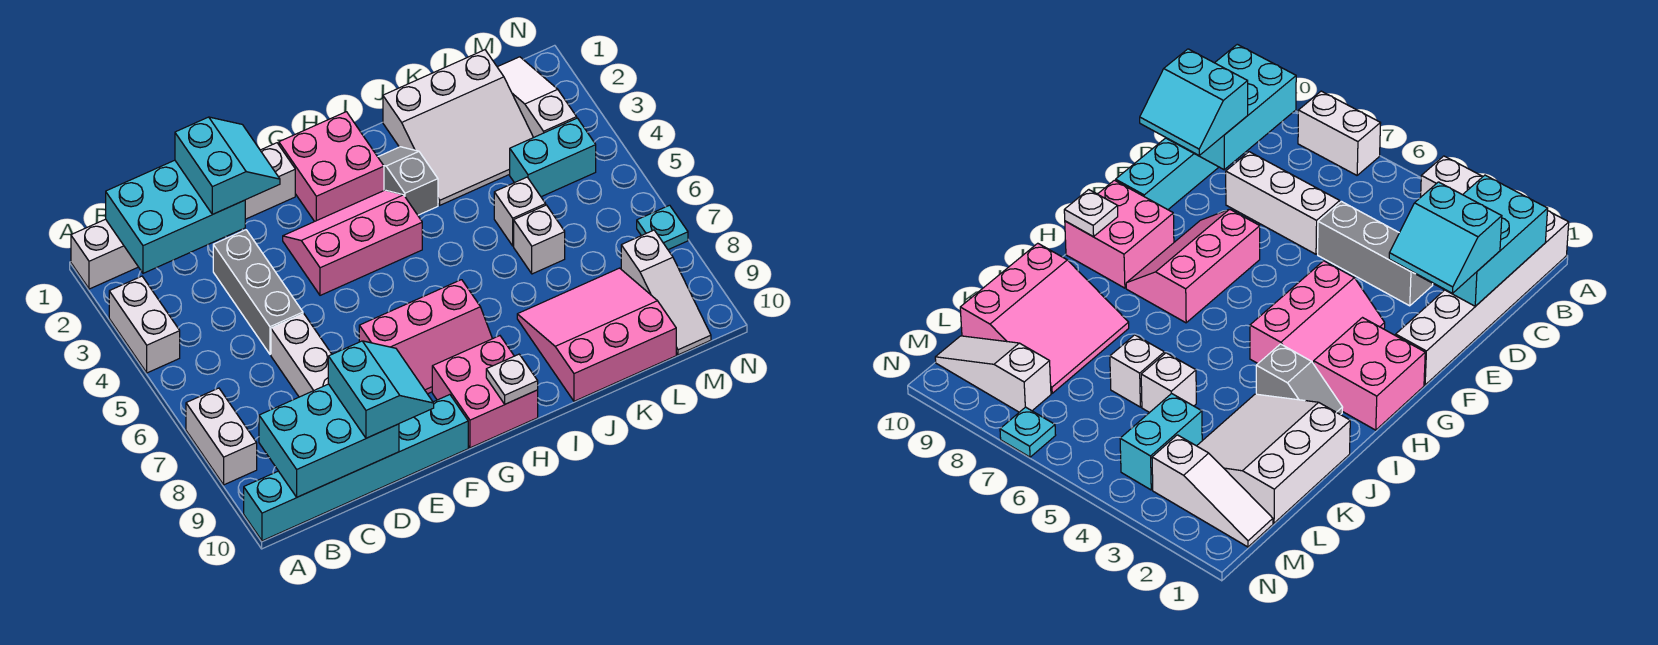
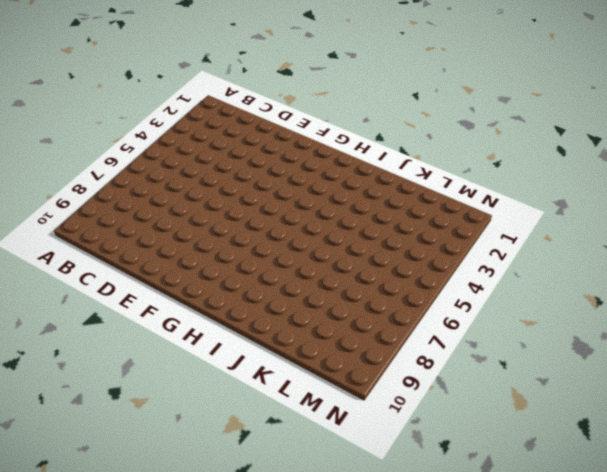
none -> white 1x6 brick [71,143,295,289]
none -> white 1x2 brick [109,276,180,373]
none -> white 1x2 brick [186,388,257,485]

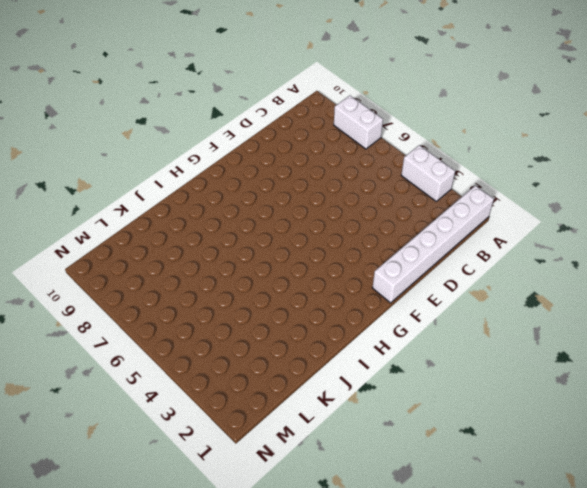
none -> cyan 1x6 brick [244,395,468,541]
none -> grey 1x3 brick [213,230,303,354]
none -> white 1x3 brick [271,314,332,397]

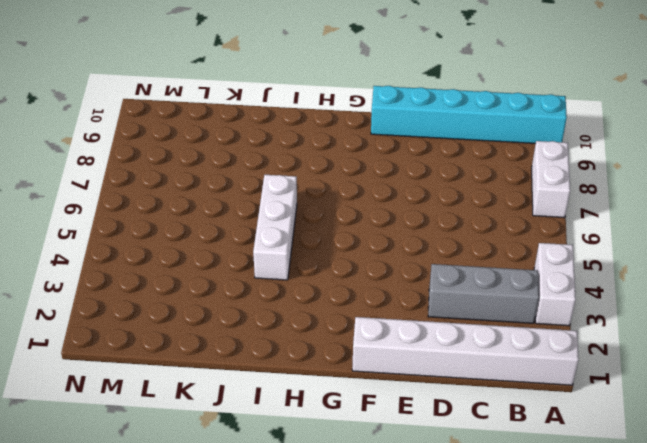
grey 1x3 brick [428,264,539,323] -> grey 1x3 brick turned to [213,230,303,354]
white 1x3 brick [253,175,297,280] -> white 1x3 brick moved to [271,314,332,397]
none -> pink 2x3 slope [283,190,422,295]
none -> pink 2x3 slope [359,280,492,394]
none -> pink 2x2 brick [279,112,384,221]

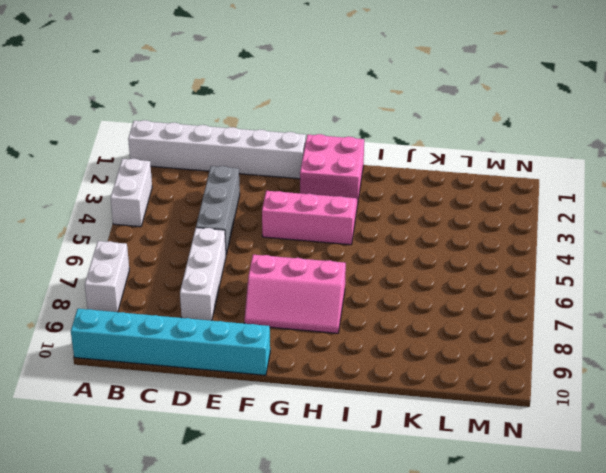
none -> pink 2x2 brick [432,336,538,448]
none -> grey 1x2 slope [378,147,438,215]
none -> white 3x3 slope [383,50,533,205]

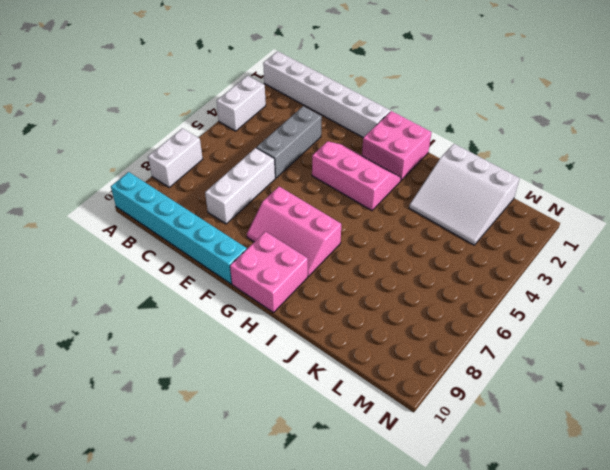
none -> grey 1x2 slope [378,147,438,215]
none -> pink 3x3 slope [517,268,676,401]
none -> white 1x1 brick [494,177,546,246]

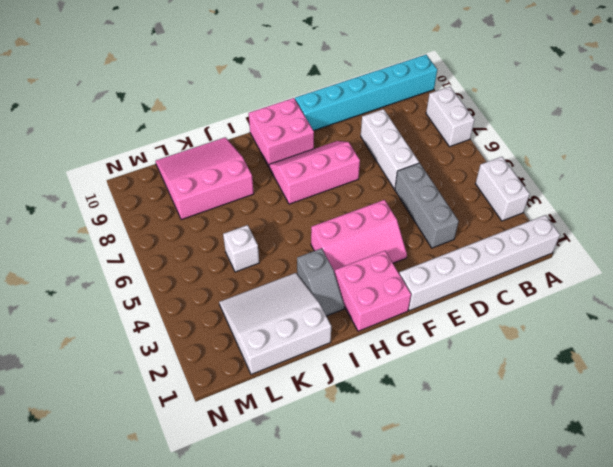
pink 3x3 slope [156,137,254,220] -> pink 3x3 slope turned to [517,268,676,401]
none -> white 1x1 brick [514,205,565,274]
none -> cyan 1x2 brick [510,118,596,197]
none -> white 1x3 slope [498,57,577,138]

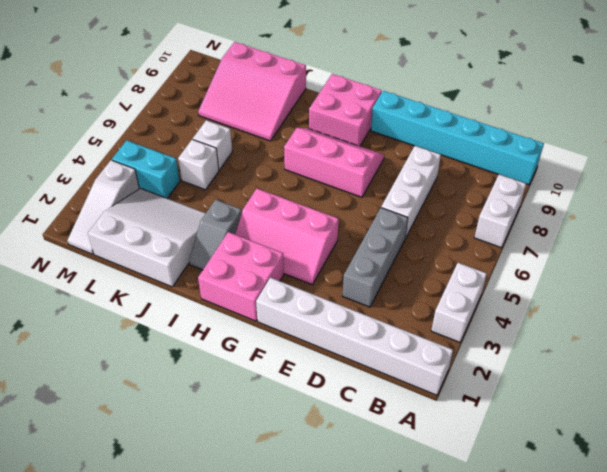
none -> white 1x3 slope [621,230,711,355]
none -> cyan 1x1 plate [637,205,688,250]
none -> cyan 2x3 brick [106,160,245,273]

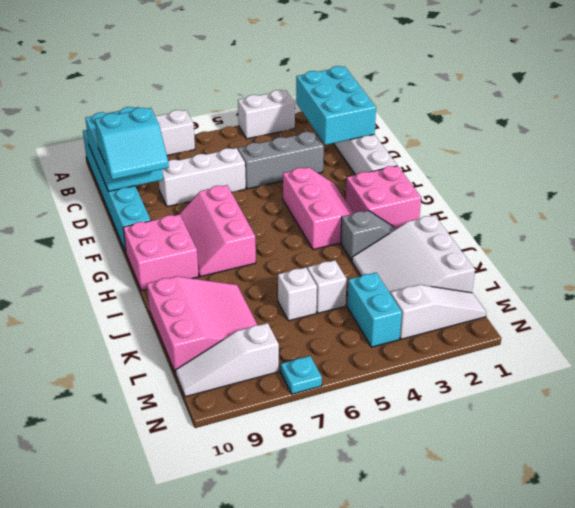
none -> white 1x1 plate [486,354,538,404]
none -> cyan 2x2 slope [175,117,280,214]

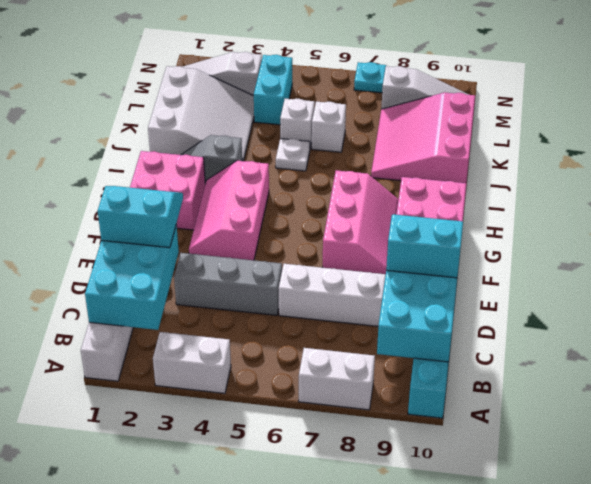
white 1x1 plate [276,138,310,171] -> white 1x1 plate moved to [486,354,538,404]

